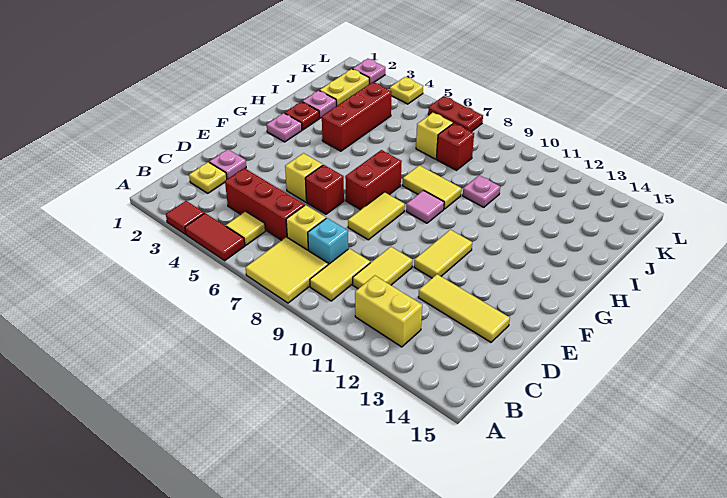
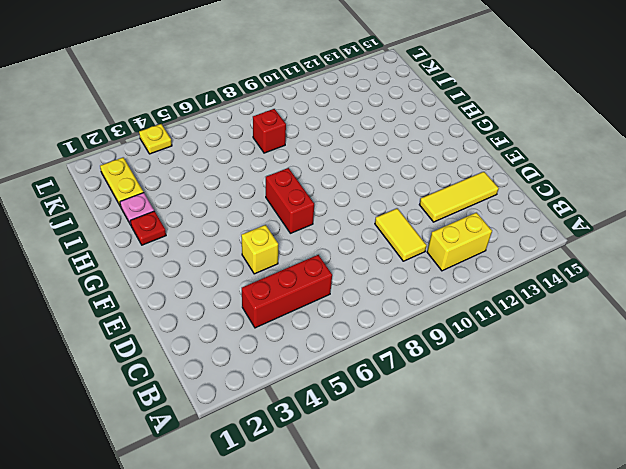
none -> red 1x1 tile [166,201,204,234]
none -> red 1x2 tile [185,213,245,261]
none -> yellow 2x2 tile [246,237,328,303]
none -> yellow 1x1 tile [226,211,265,245]

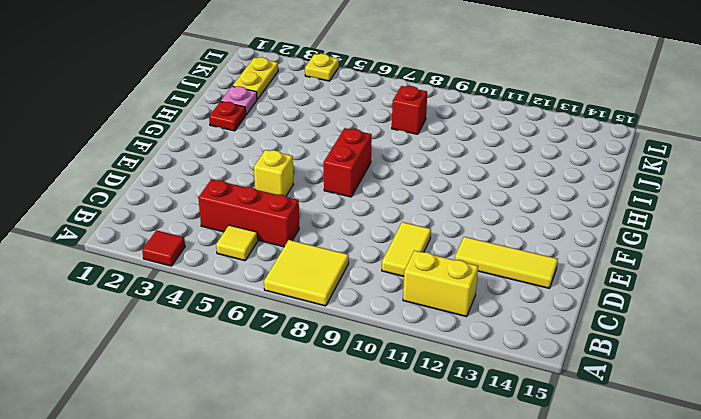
none -> red 1x2 tile [185,213,245,261]
none -> yellow 1x2 tile [310,249,370,301]
none -> yellow 1x1 plate [189,162,227,193]
none -> yellow 1x1 brick [286,205,326,251]

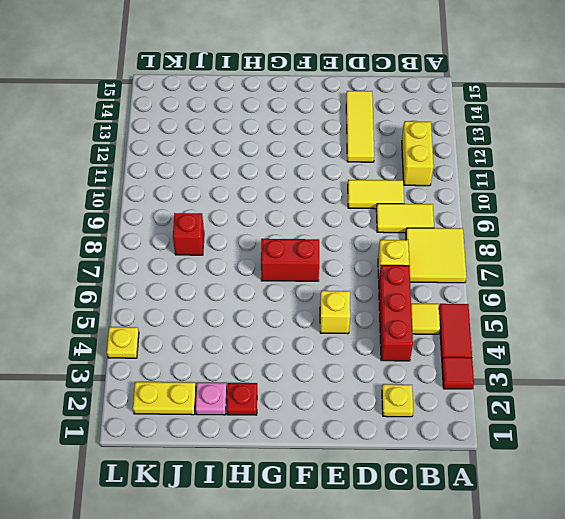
none -> cyan 1x1 brick [308,218,348,265]
none -> pink 1x1 plate [209,149,246,179]
none -> red 1x1 brick [305,165,344,214]
none -> yellow 1x2 tile [348,192,405,240]

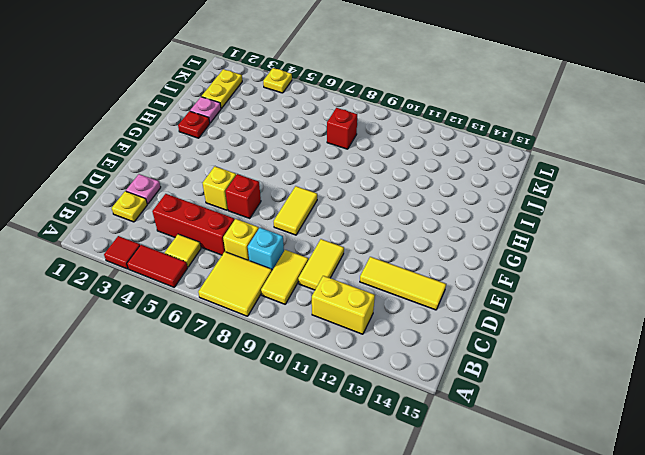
none -> yellow 1x2 tile [414,230,472,278]
none -> red 1x2 brick [345,150,402,210]
none -> pink 1x1 plate [267,113,302,142]
none -> pink 1x1 tile [406,190,444,223]

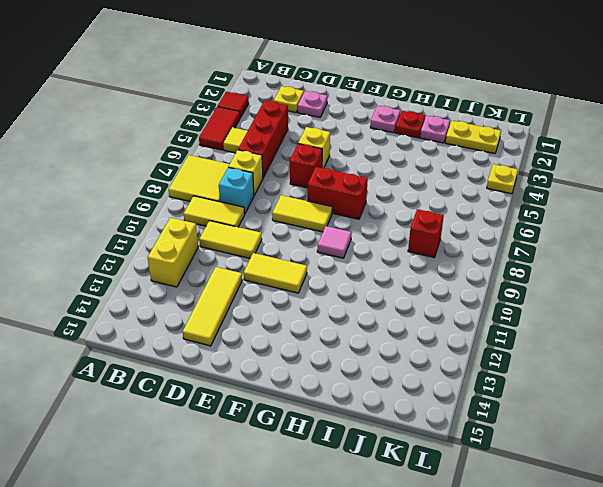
none -> red 1x3 brick [322,82,392,151]
none -> yellow 1x2 tile [403,165,461,209]
none -> pink 1x1 plate [463,175,500,207]
none -> yellow 1x1 brick [416,113,453,159]

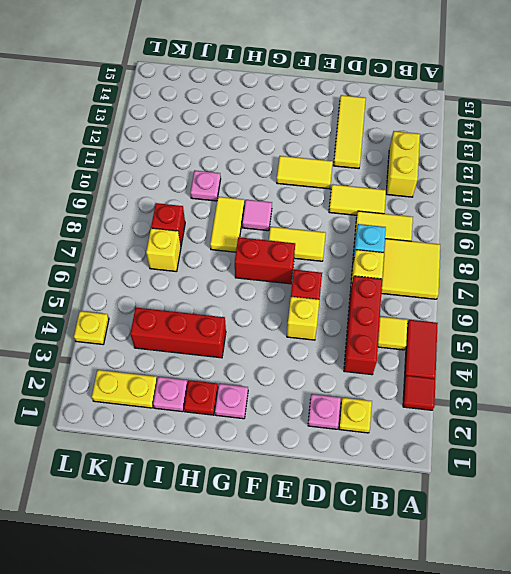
none -> pink 1x1 plate [353,59,385,84]
none -> red 1x2 plate [428,96,483,132]

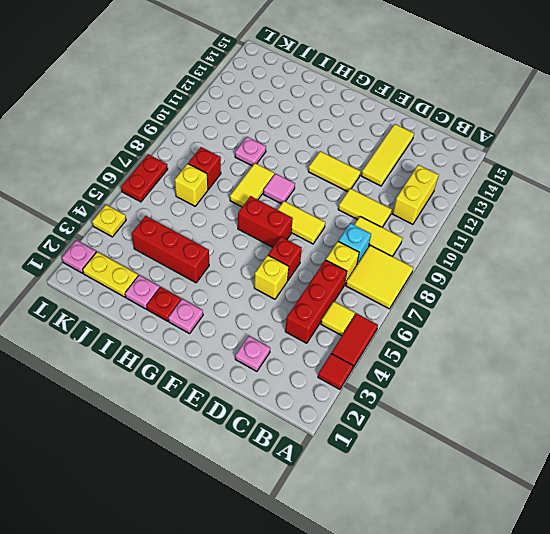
none -> yellow 1x1 plate [189,162,227,193]

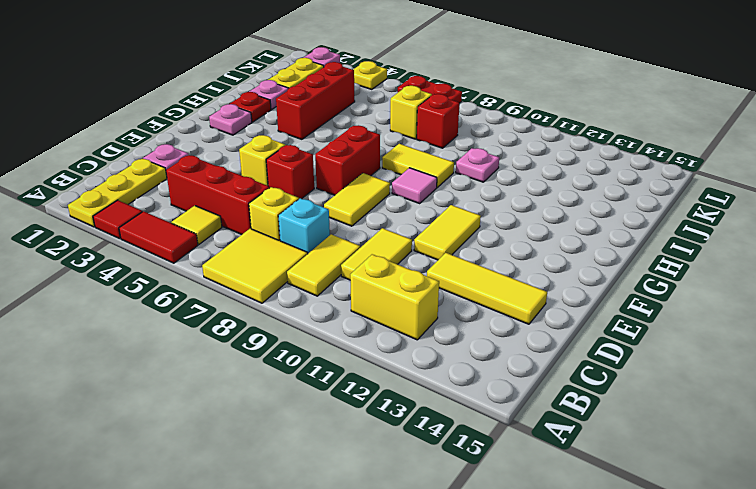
yellow 1x3 plate [68,159,167,227] -> yellow 1x1 plate [189,162,227,193]

